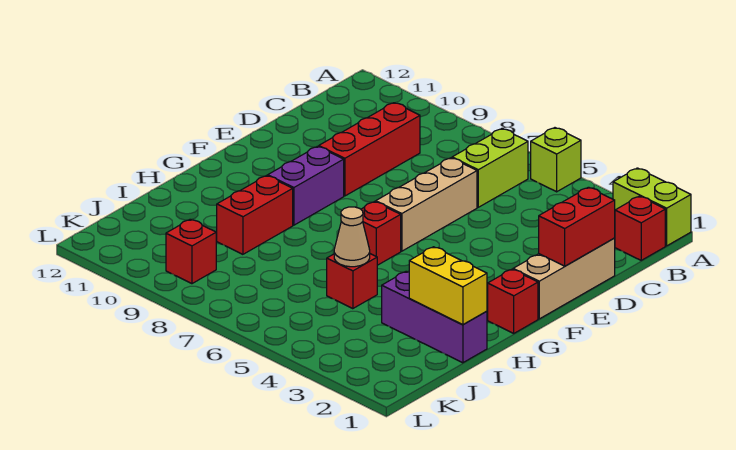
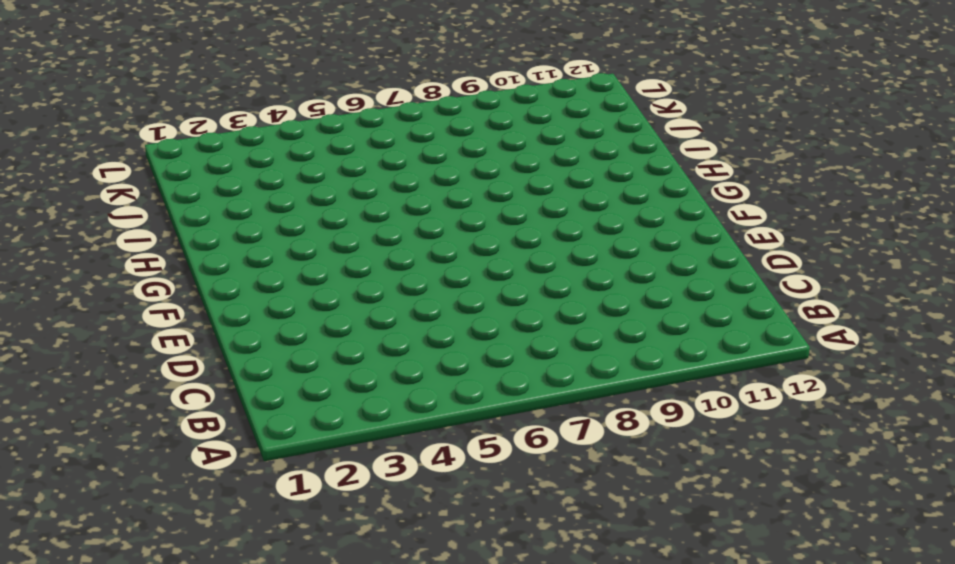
none -> lime 1x2 brick [613,168,691,246]
none -> lime 1x1 brick [530,128,581,192]
none -> red 1x1 brick [615,196,665,260]

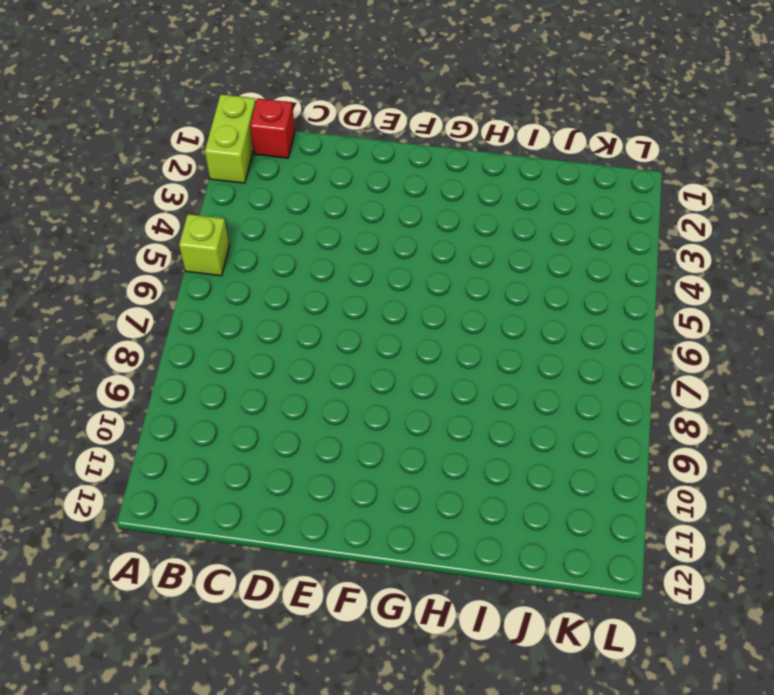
none -> lime 1x2 brick [452,129,528,207]
none -> red 1x3 brick [319,103,420,196]
none -> tan 1x3 brick [513,238,615,319]

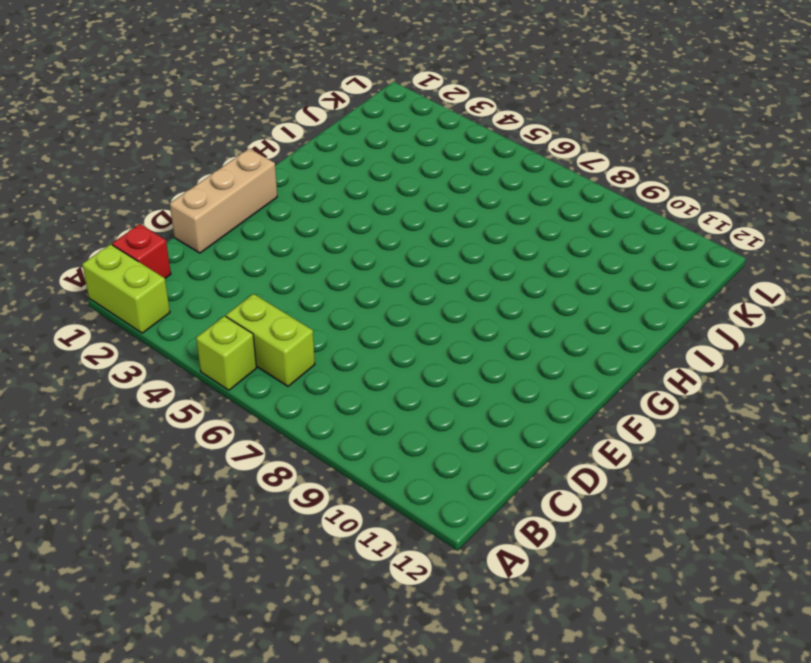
lime 1x2 brick [226,294,315,386] -> lime 1x2 brick turned to [452,129,528,207]
none -> red 1x3 brick [319,103,420,196]
none -> tan 1x3 brick [376,158,477,251]
none -> purple 1x2 brick [268,146,344,225]

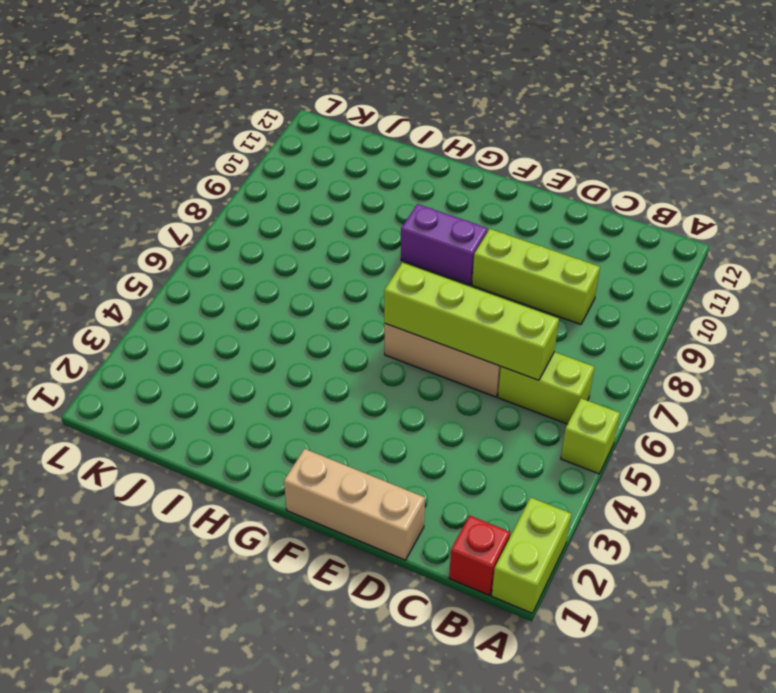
lime 1x4 brick [384,263,559,380] -> none
lime 1x3 brick [472,229,600,324] -> red 1x3 brick [319,103,420,196]
none -> red 1x1 brick [488,269,538,333]
none -> red 1x1 brick [361,202,401,265]
none -> red 1x2 brick [216,176,293,254]

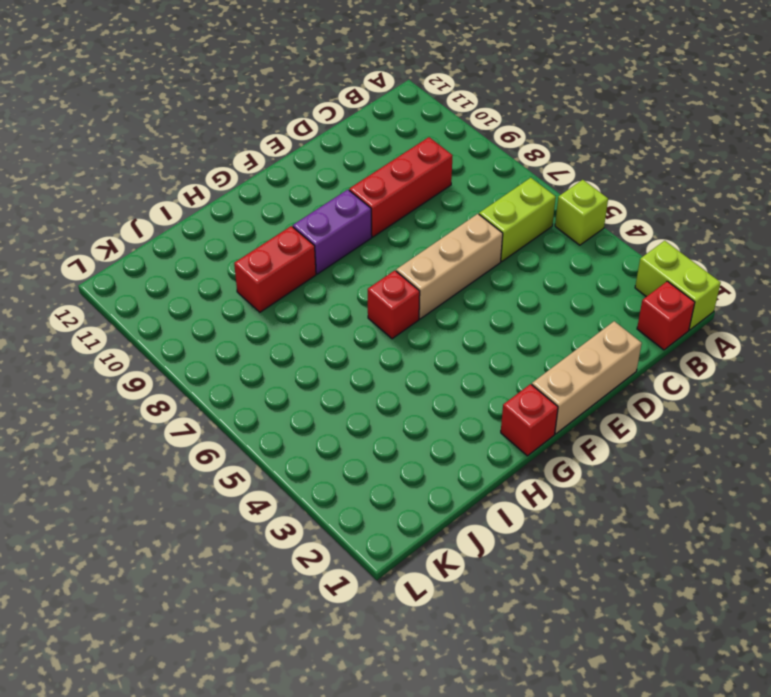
none -> purple 1x3 brick [382,272,487,363]
none -> red 1x1 brick [327,254,377,309]
none -> red 1x1 brick [166,219,216,284]

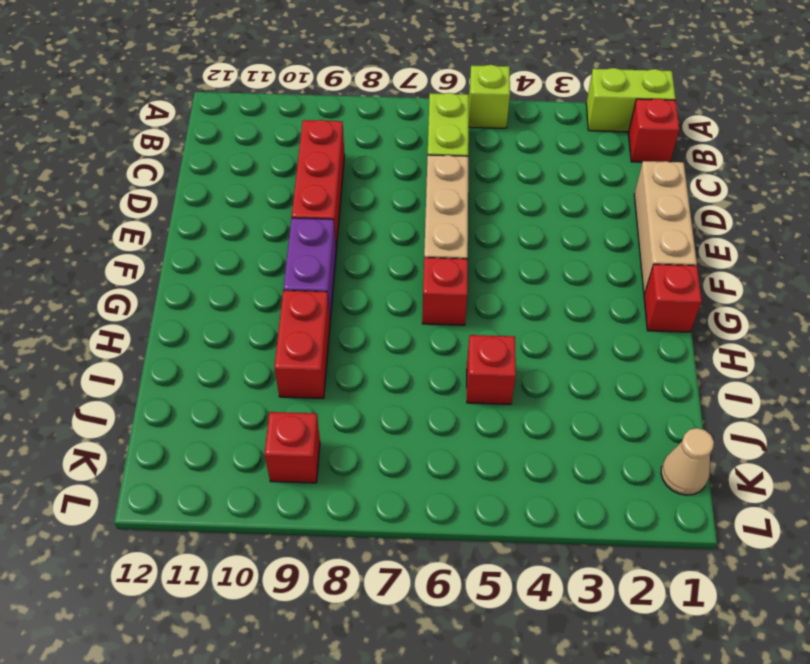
tan 1x1 cone [661,428,714,495] -> tan 1x1 cone moved to [334,207,370,267]
none -> purple 1x3 brick [382,272,487,363]
none -> red 1x2 brick [539,187,615,266]
none -> yellow 1x2 brick [409,247,487,325]

